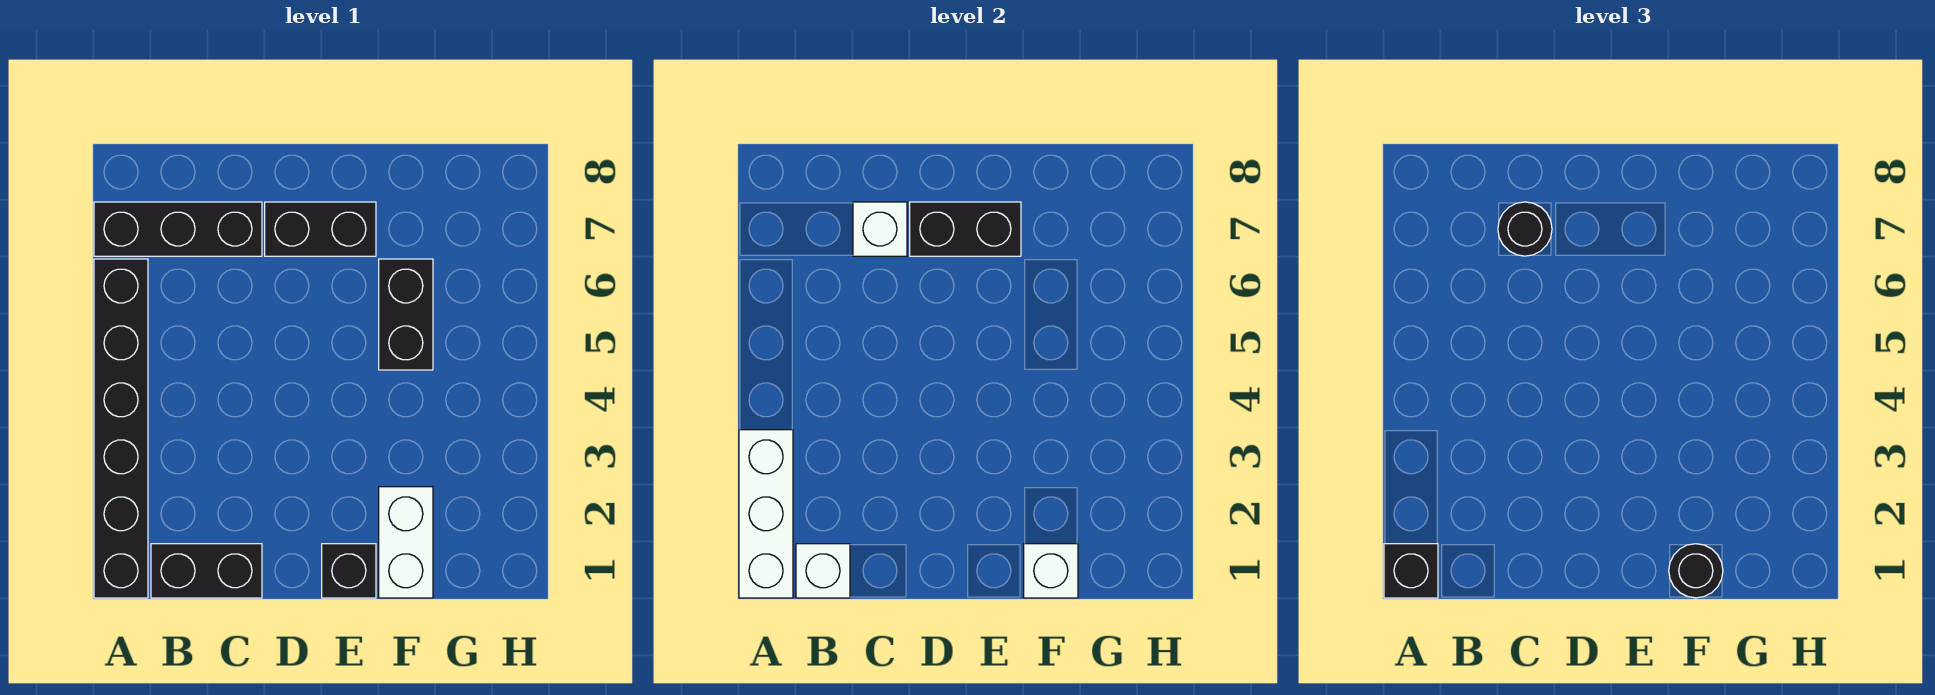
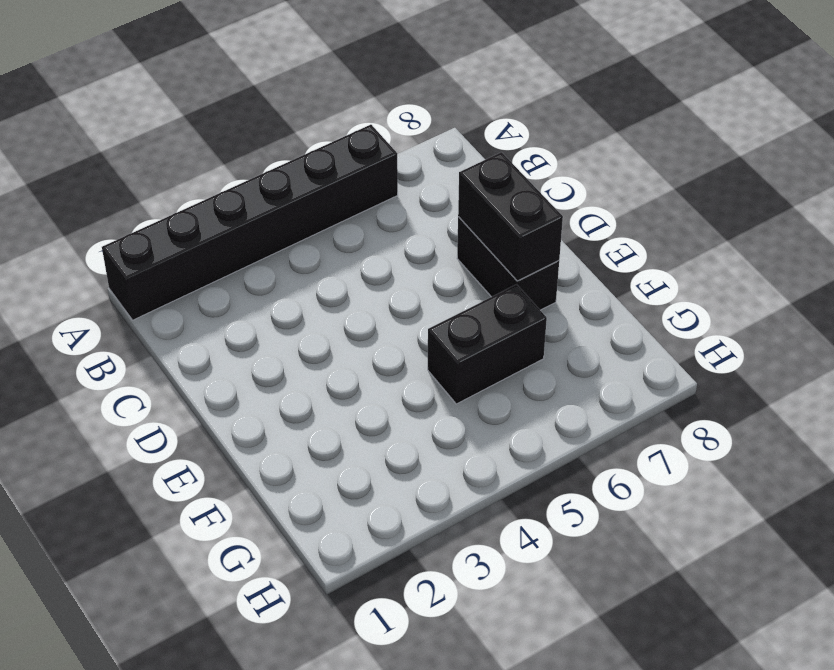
none -> black 1x3 brick [94,202,262,256]
none -> black 1x2 brick [151,544,262,598]
none -> black 1x1 brick [322,544,376,598]

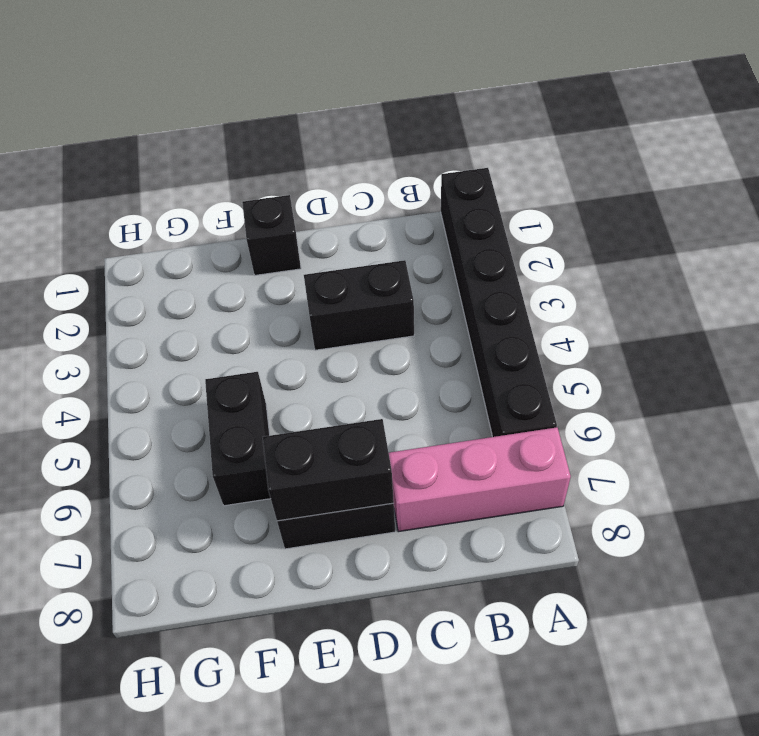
pink 1x3 brick [389,427,571,532] -> black 1x3 brick [94,202,262,256]
black 1x2 brick [304,260,414,350] -> black 1x2 brick moved to [151,544,262,598]
none -> white 1x2 brick [379,487,433,598]
none -> white 1x3 brick [739,430,793,598]
none -> white 1x1 brick [796,544,850,598]

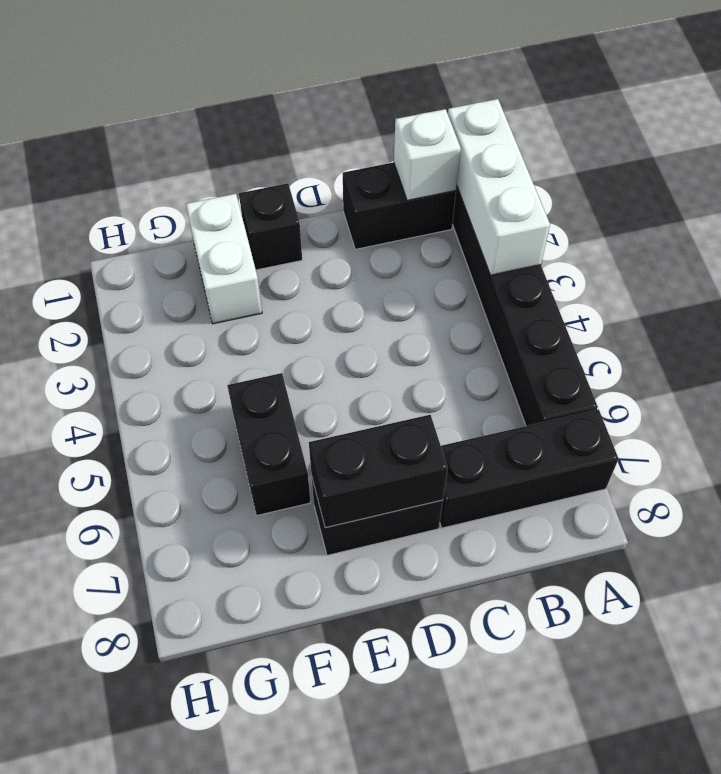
none -> white 1x1 brick [853,202,907,256]
none -> white 1x1 brick [1024,544,1078,598]
none -> black 1x1 brick [1384,544,1438,598]

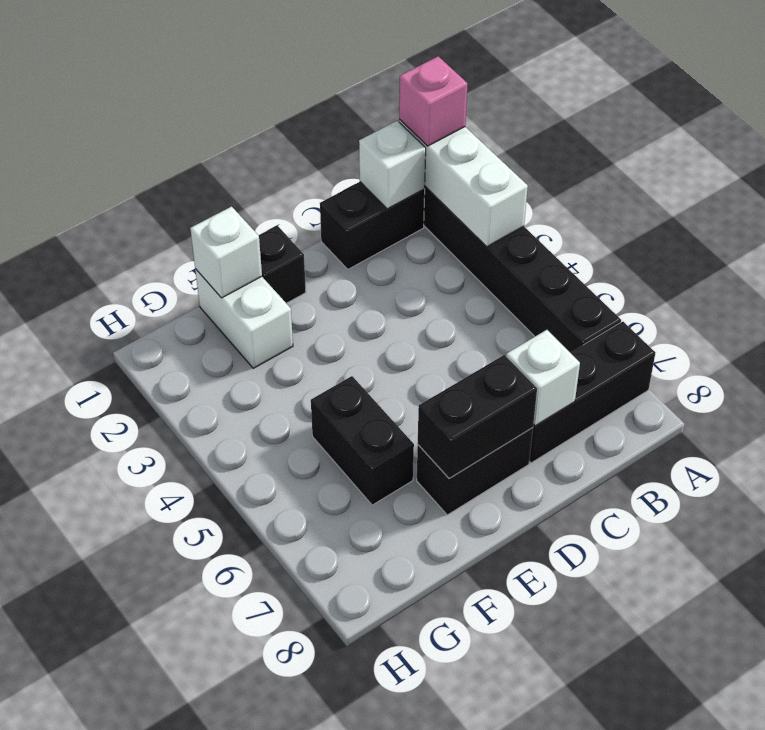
pink 1x1 brick [399,56,468,146] -> black 1x1 brick [1384,544,1438,598]
none -> black 1x1 round brick [1498,202,1552,256]
none -> black 1x1 round brick [1669,544,1723,598]

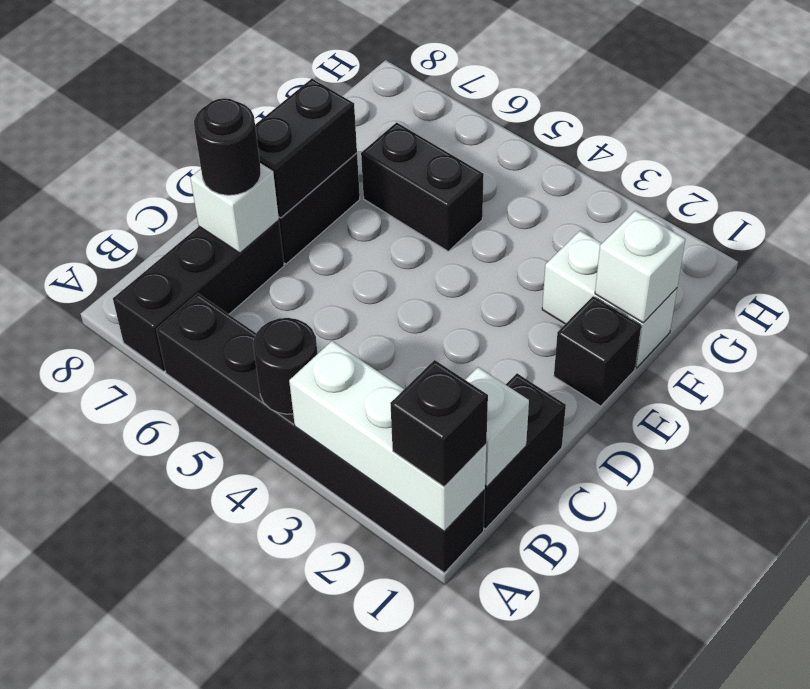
black 1x1 round brick [253,318,318,414] -> black 1x1 round brick moved to [1669,544,1723,598]

